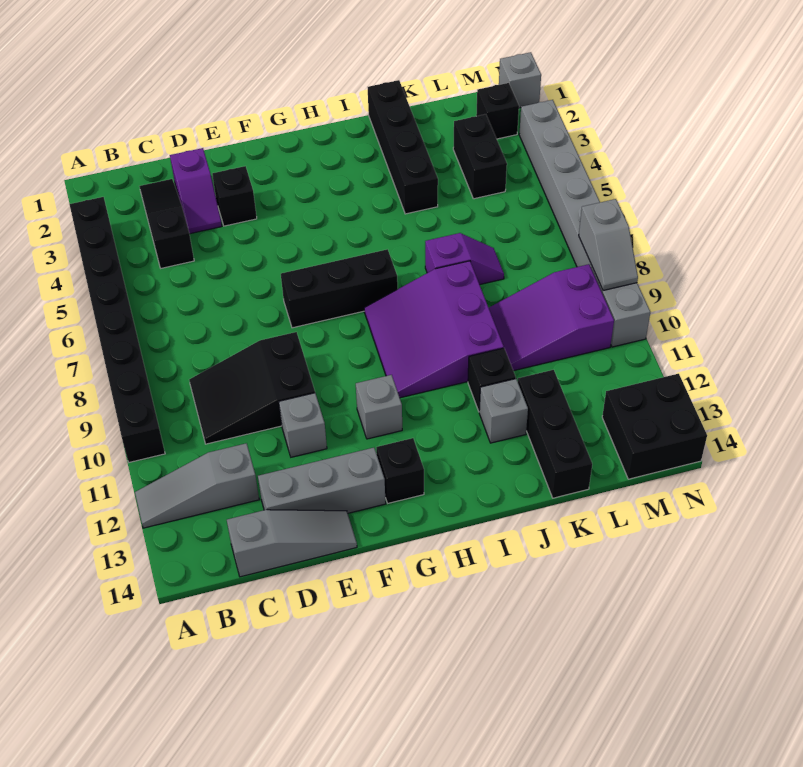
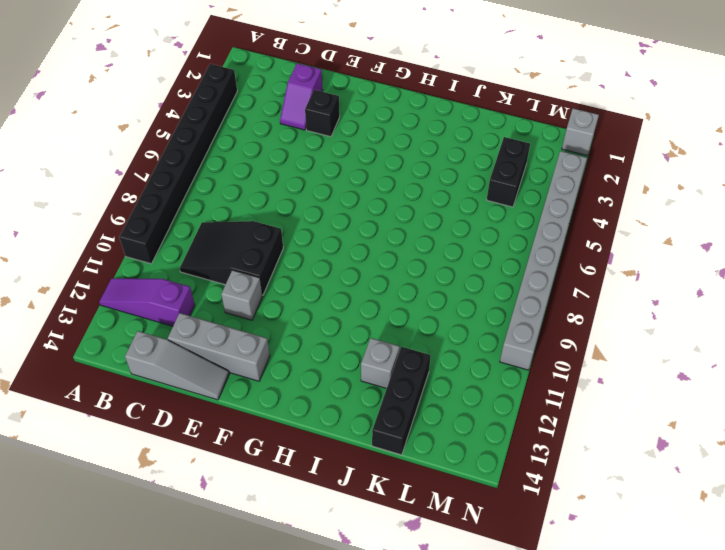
purple 1x3 slope [99,278,195,326] -> grey 1x3 slope [135,443,259,528]
none -> black 1x3 slope [139,179,194,268]
none -> black 1x3 brick [281,249,398,328]
none -> grey 1x1 brick [356,375,402,439]

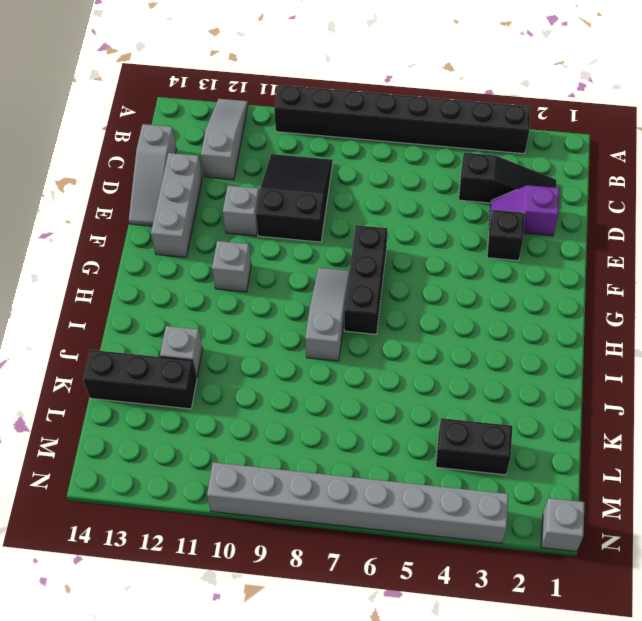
grey 1x3 slope [305,268,350,361] -> purple 3x3 slope [364,261,504,398]
none -> black 1x1 brick [376,438,424,503]
none -> black 1x4 brick [368,80,438,214]
none -> purple 1x2 slope [425,233,504,285]

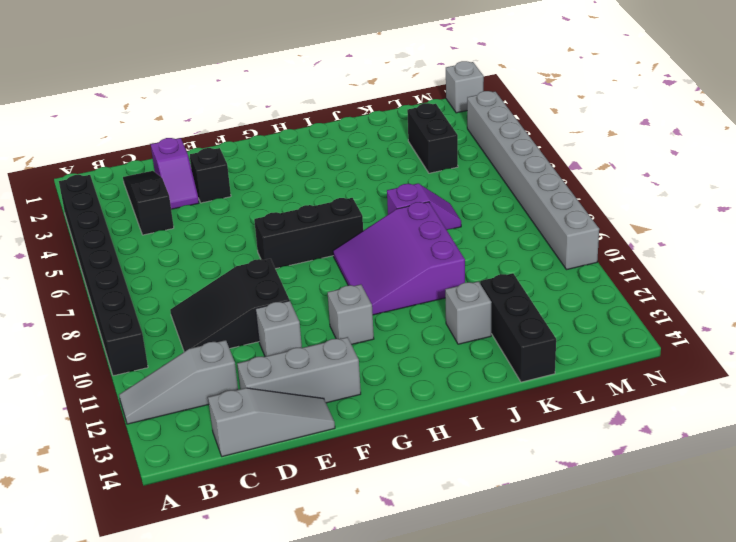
none -> black 1x1 brick [376,438,424,503]
none -> black 1x4 brick [368,80,438,214]
none -> black 1x1 brick [468,348,516,411]

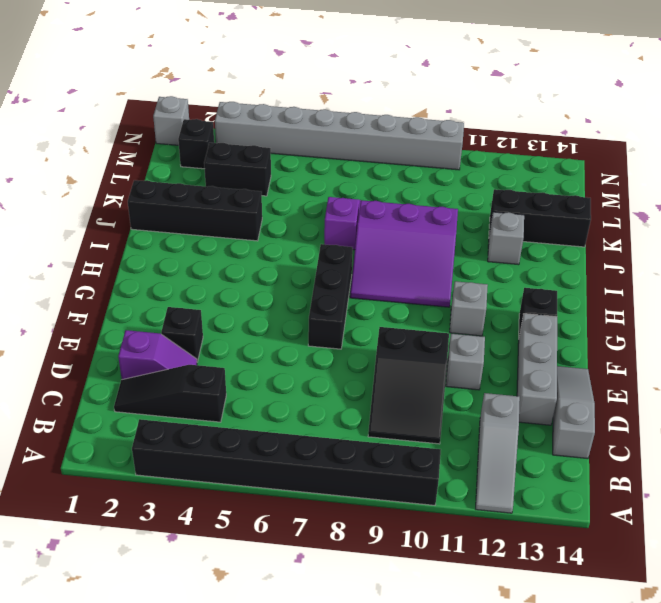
none -> black 1x1 brick [468,348,516,411]
none -> purple 2x3 slope [489,264,614,371]
none -> black 2x2 brick [602,374,707,479]

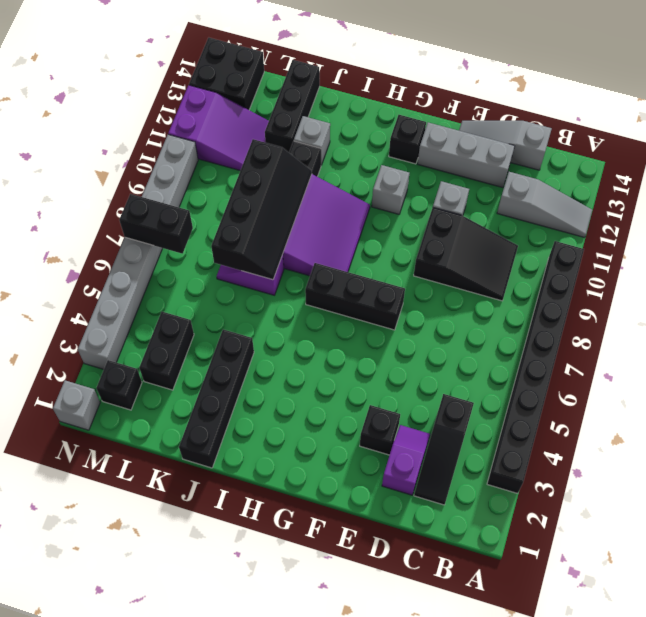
black 2x4 slope [211,139,312,280] -> none
purple 2x3 slope [168,85,269,171] -> purple 2x3 slope moved to [489,264,614,371]
black 1x2 brick [119,194,193,254] -> none
none -> grey 1x2 slope [579,199,638,290]

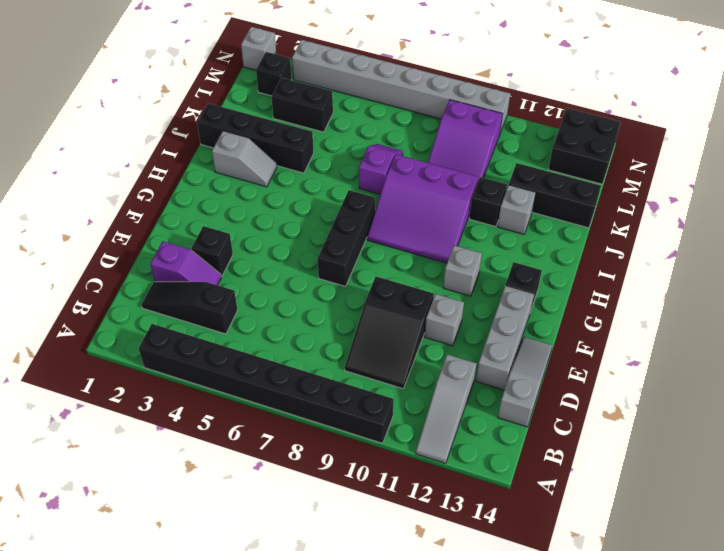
grey 1x2 slope [212,131,277,187] -> grey 1x2 slope moved to [579,199,638,290]

